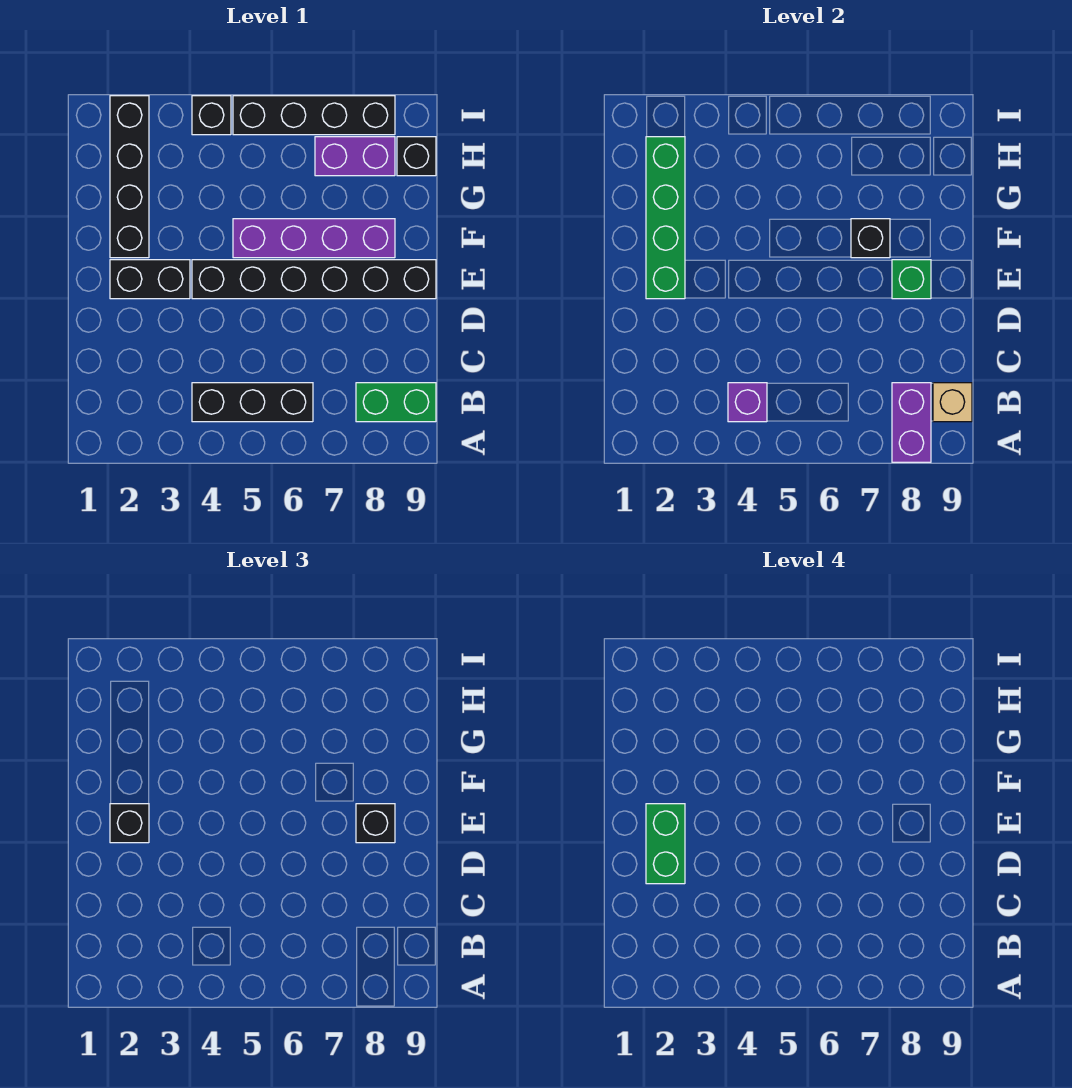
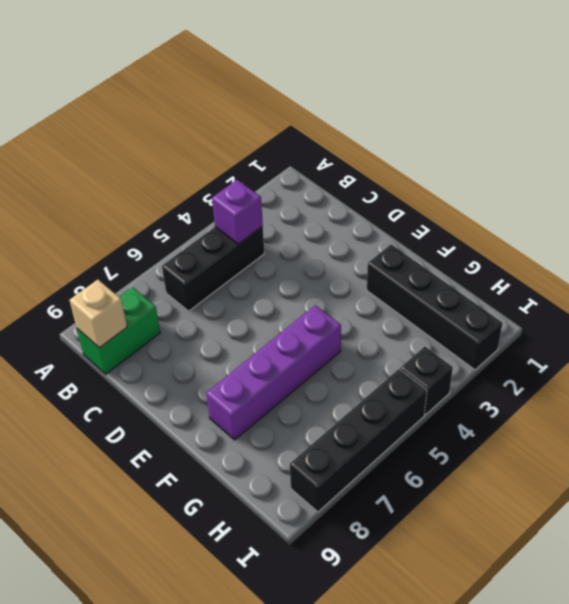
none -> black 1x2 brick [110,260,190,299]
none -> black 1x6 brick [192,260,436,299]
none -> purple 1x2 brick [315,137,395,176]

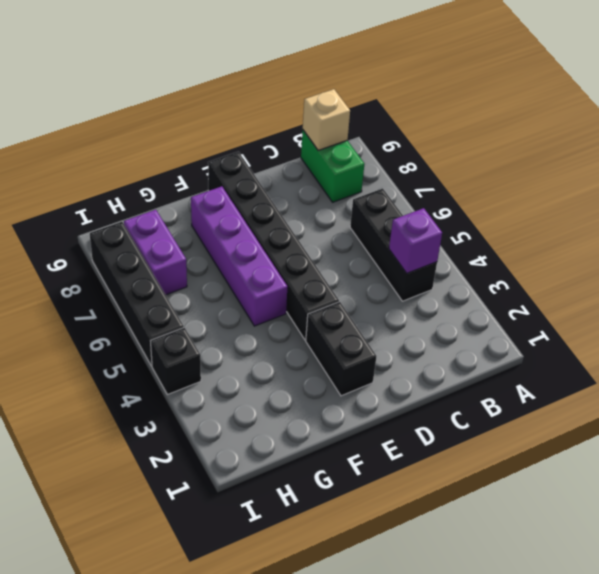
none -> black 1x4 brick [110,96,149,258]
none -> black 1x1 brick [397,137,436,176]
none -> purple 1x2 brick [892,383,931,462]

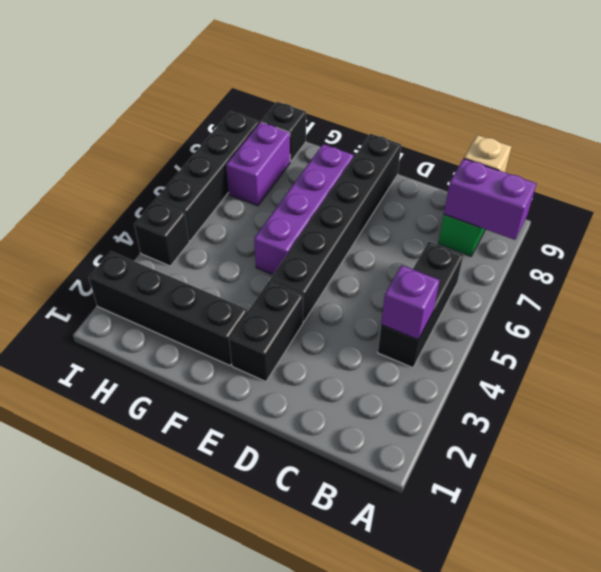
none -> green 1x4 brick [646,137,685,299]
none -> green 1x1 brick [892,260,931,299]
none -> black 1x1 brick [851,219,890,258]

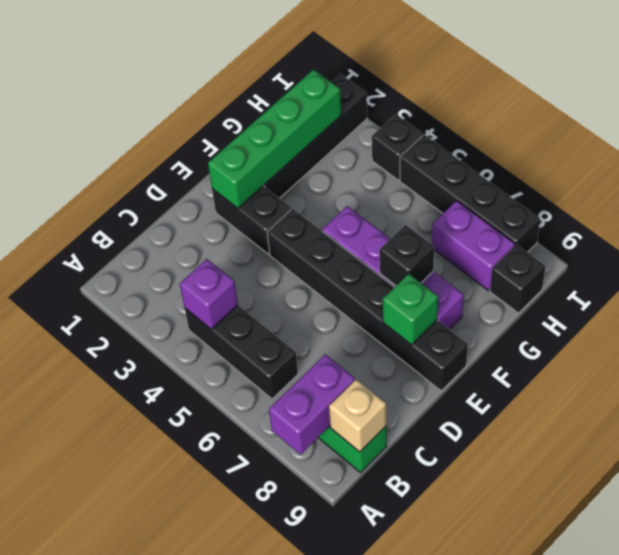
none -> black 1x1 brick [110,804,149,843]
none -> black 1x1 brick [356,804,395,843]
none -> green 1x2 brick [646,804,685,884]

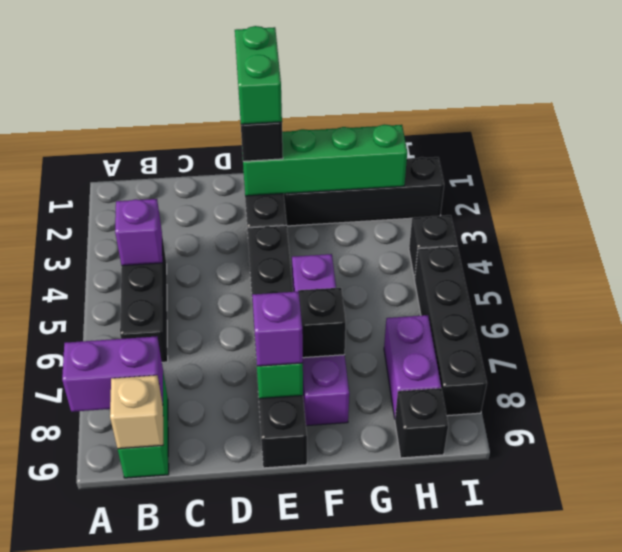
green 1x2 brick [235,26,282,124] -> green 1x2 brick turned to [646,804,685,884]
purple 1x1 brick [252,292,303,366] -> black 1x1 brick [356,804,395,843]

